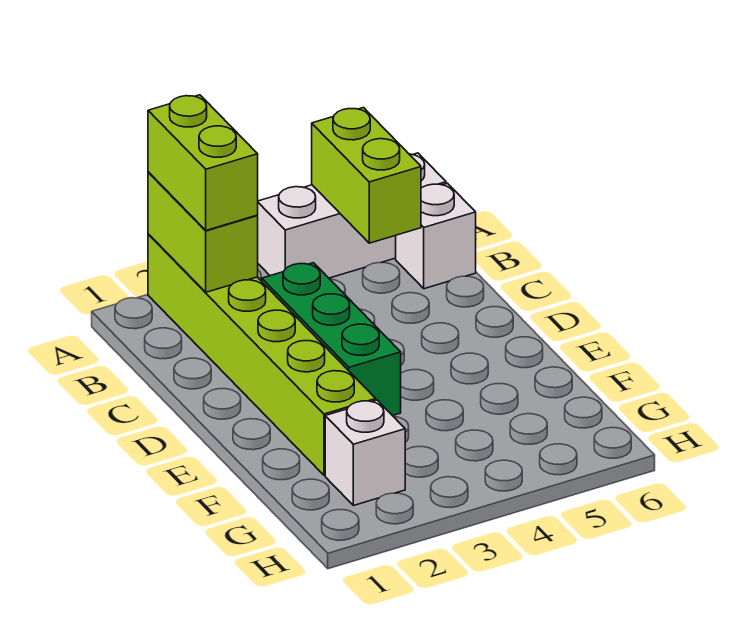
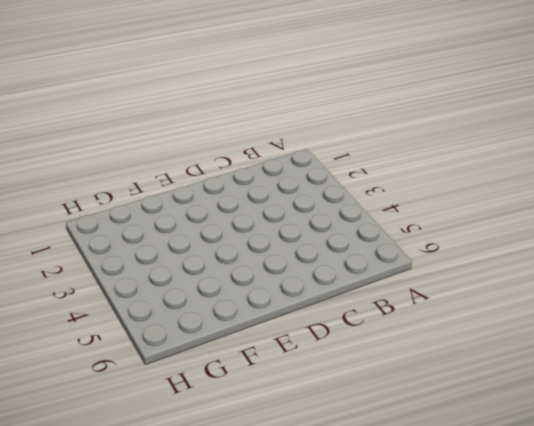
none -> lime 1x6 brick [148,234,376,475]
none -> white 1x3 brick [257,153,446,278]

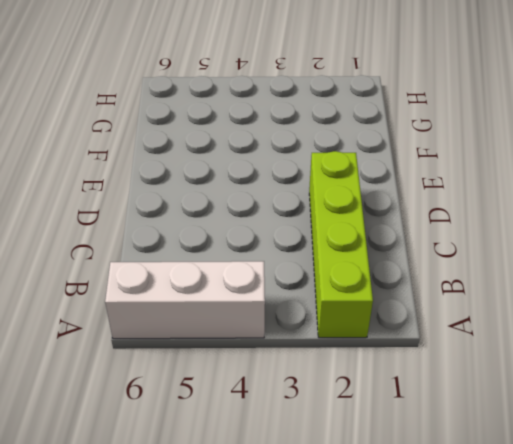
lime 1x4 brick [309,151,373,338] -> lime 1x6 brick [148,234,376,475]
none -> white 1x1 brick [396,183,476,289]
none -> green 1x3 brick [262,263,401,416]

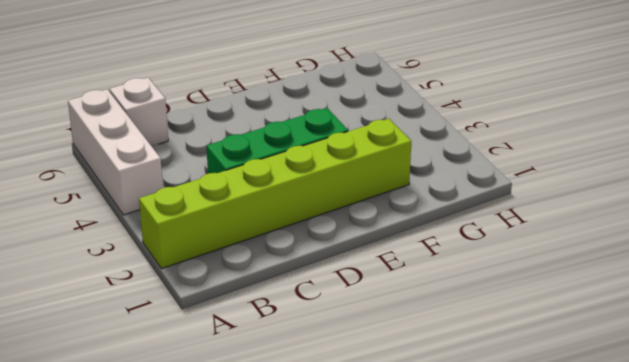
none -> white 1x1 brick [325,400,405,506]
none -> lime 1x2 brick [148,172,258,292]

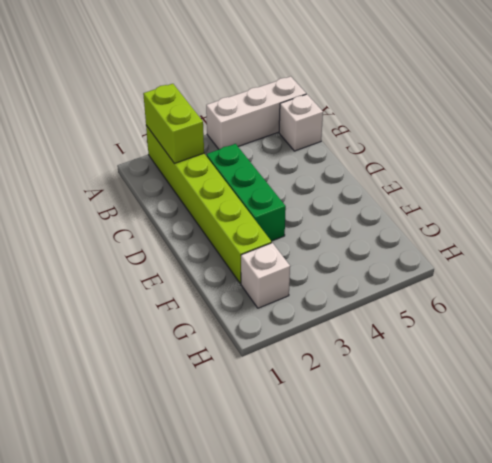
none -> lime 1x2 brick [312,108,421,243]
none -> lime 1x2 brick [148,95,258,230]

